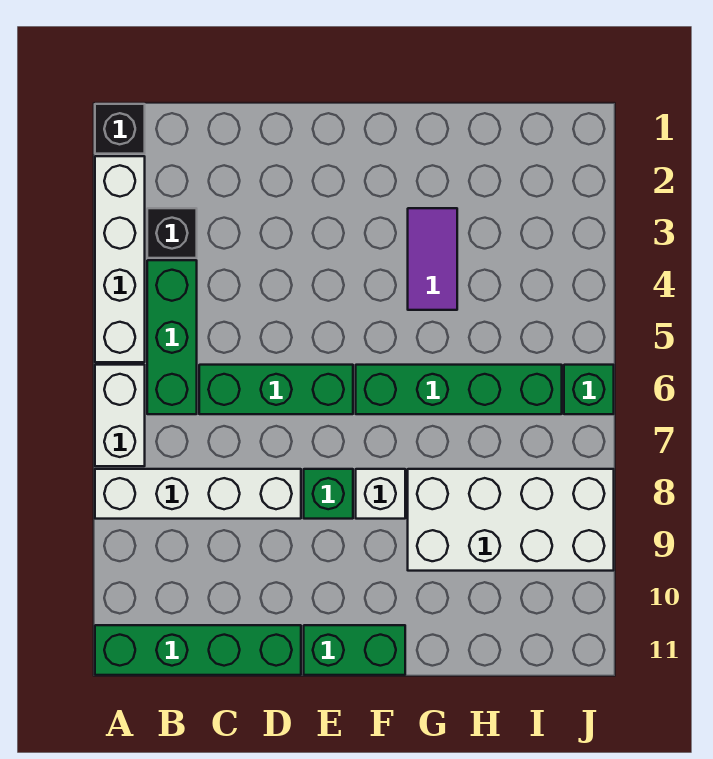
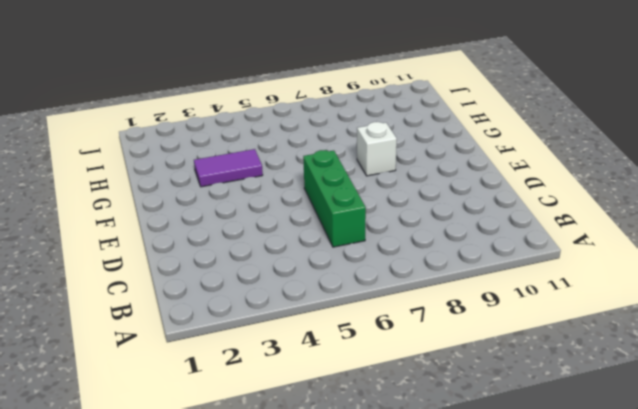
none -> black 1x1 brick [95,104,145,154]
none -> white 1x4 brick [95,156,145,362]
none -> white 1x2 brick [95,365,145,466]

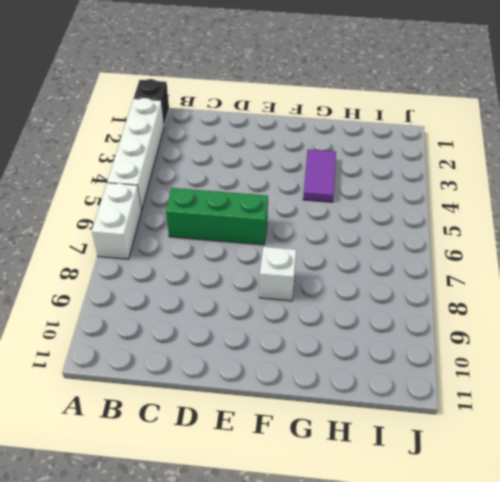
none -> white 1x4 brick [95,469,301,519]
none -> green 1x4 brick [95,625,301,675]
none -> black 1x1 brick [147,208,197,258]

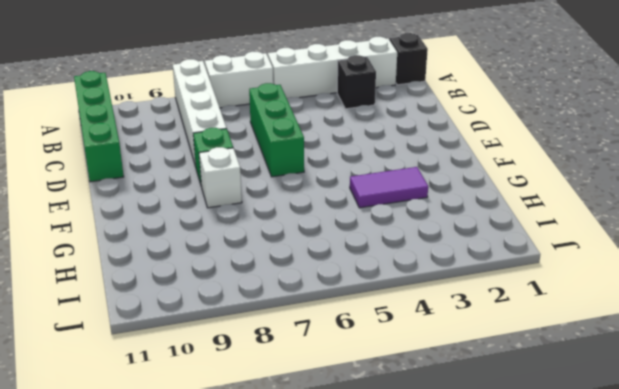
none -> green 1x3 brick [147,260,197,414]
none -> green 1x2 brick [304,625,405,675]
none -> green 1x4 brick [356,365,562,414]

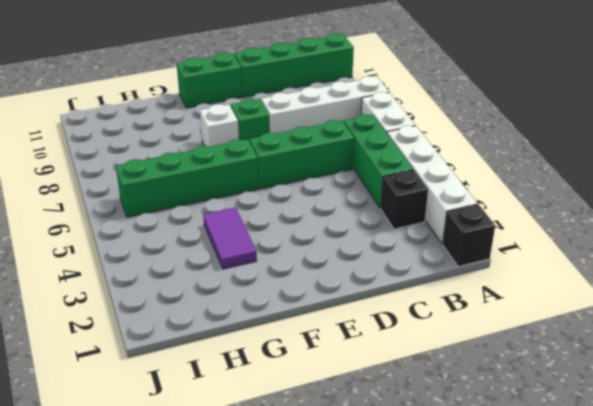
none -> white 2x4 brick [408,469,614,571]
none -> green 1x1 brick [564,365,614,414]

